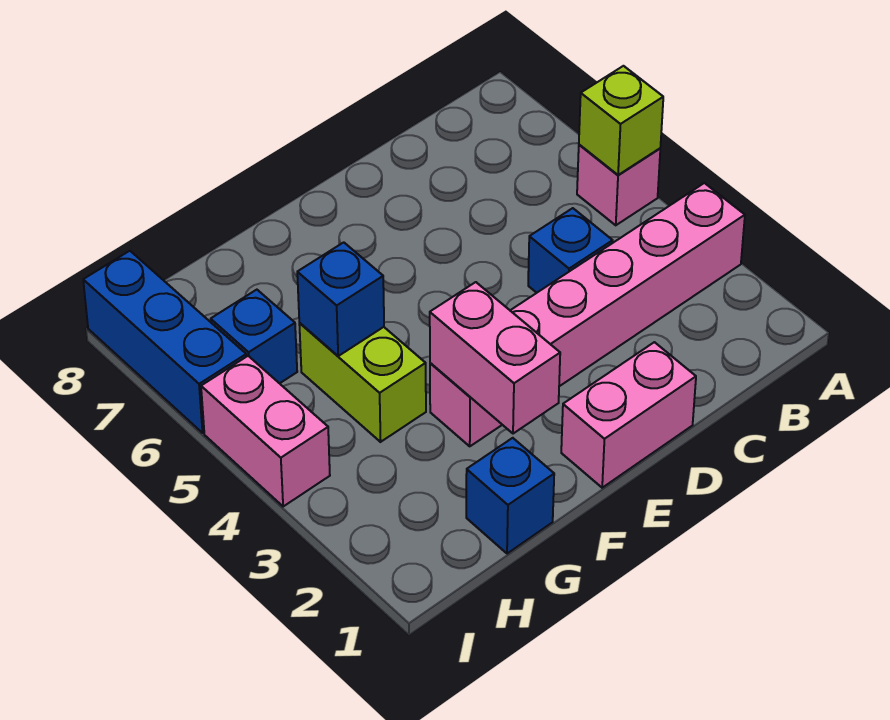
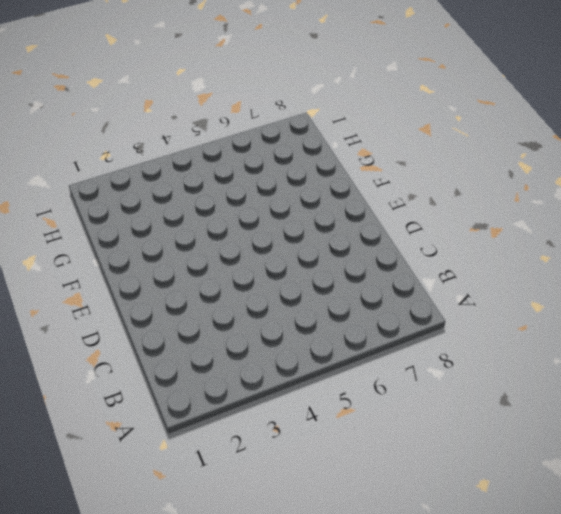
none -> pink 1x6 brick [430,183,745,446]
none -> pink 1x1 brick [577,145,660,225]
none -> blue 1x1 brick [528,208,613,293]

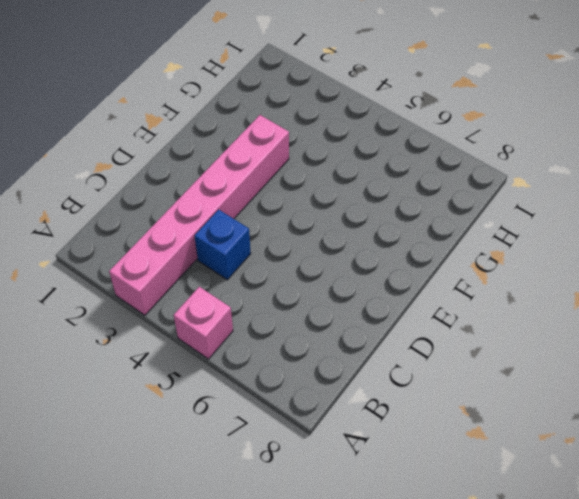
none -> pink 1x2 brick [561,342,696,488]
none -> blue 1x1 brick [466,438,554,554]
none -> lime 1x2 brick [299,323,426,442]

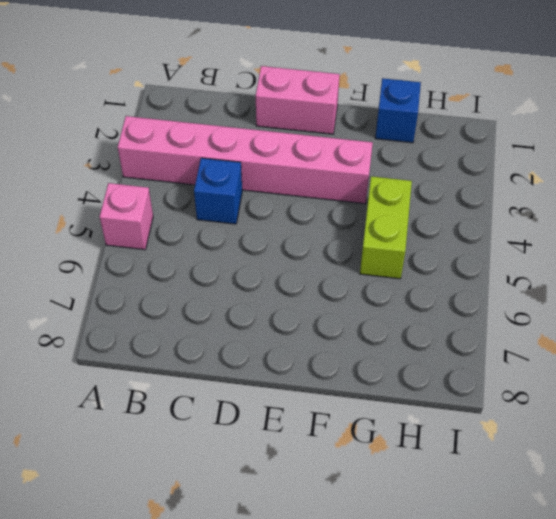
none -> blue 1x1 brick [211,290,297,383]
none -> pink 1x2 brick [201,356,330,506]
none -> blue 1x3 brick [83,251,246,433]

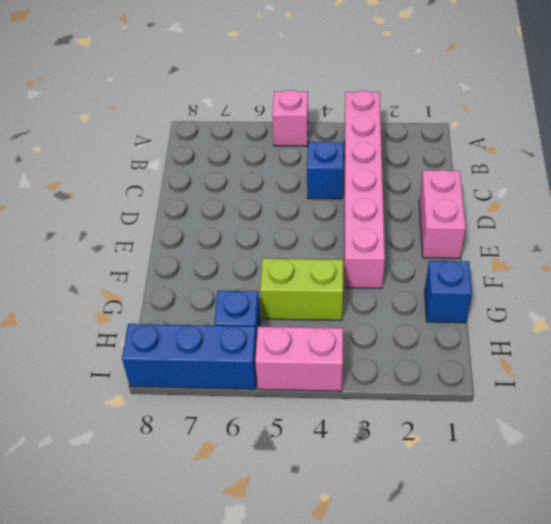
none -> lime 1x1 brick [579,66,663,175]
none -> pink 1x2 brick [430,282,560,434]
none -> blue 1x1 brick [297,242,384,356]

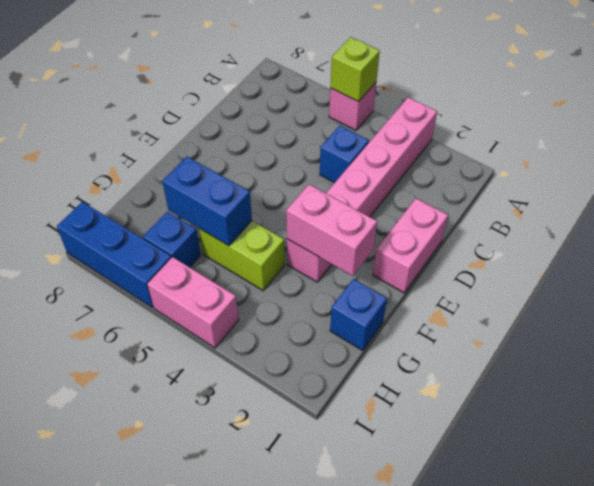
blue 1x2 brick [162,157,252,246] -> blue 1x1 brick [297,242,384,356]

